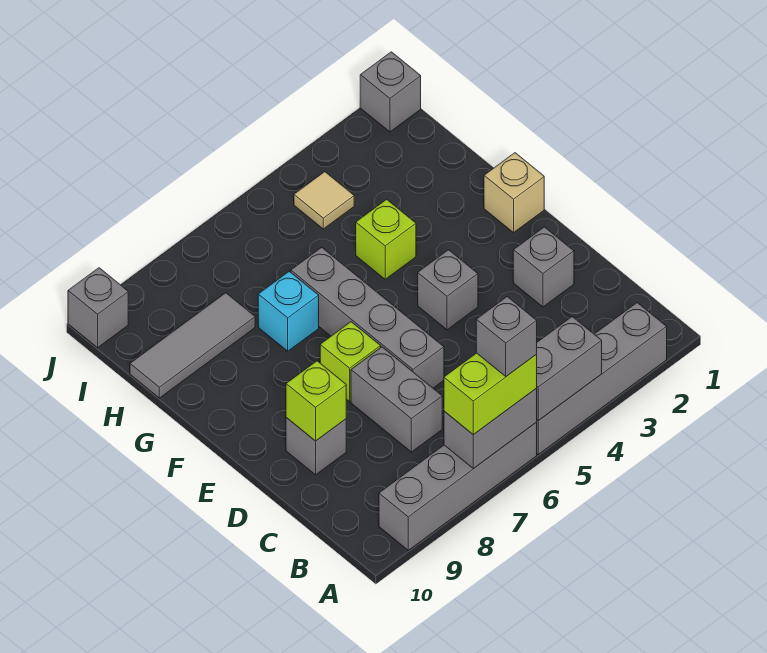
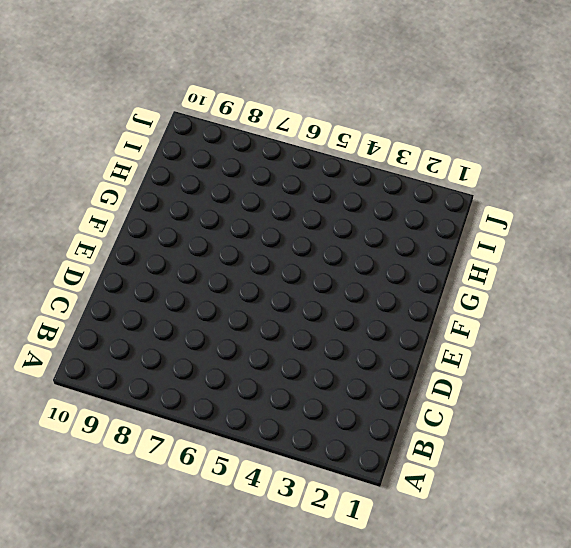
none -> grey 1x4 brick [537,303,667,454]
none -> grey 1x4 brick [379,422,537,550]
none -> grey 1x2 brick [351,347,442,452]

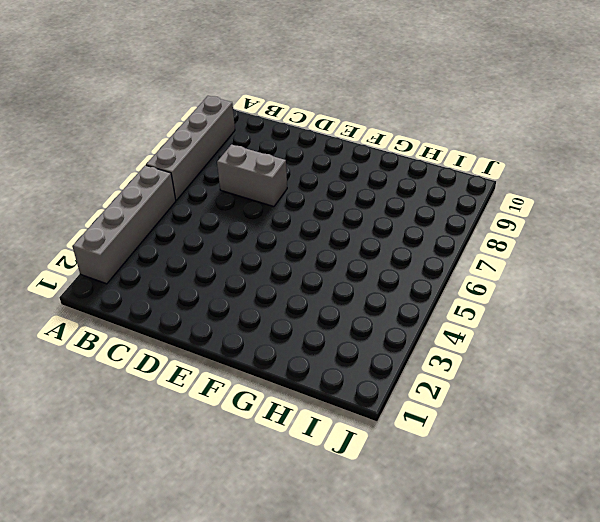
none -> grey 1x1 brick [513,227,574,307]
none -> grey 1x4 brick [291,247,444,388]
none -> grey 1x1 brick [286,418,346,475]

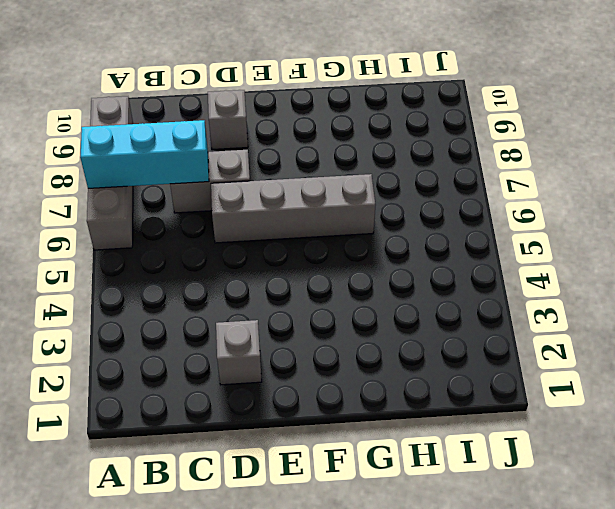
cyan 1x3 brick [80,120,209,188] -> grey 1x2 brick [444,388,537,469]
none -> grey 1x4 brick [537,303,667,454]
none -> grey 1x1 brick [418,250,478,330]
none -> lime 1x1 brick [320,322,381,402]

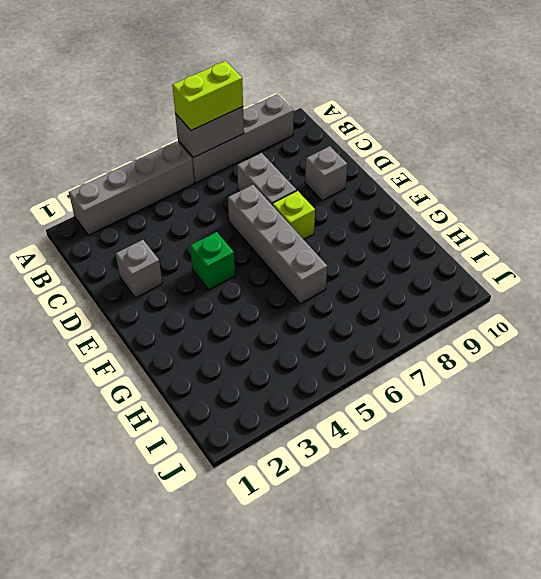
green 1x1 brick [190,232,235,290] -> grey 1x1 brick [418,250,478,330]
none -> tan 1x1 brick [484,153,544,233]
none -> lime 1x1 brick [356,199,416,279]
none -> cyan 1x1 brick [258,271,319,351]

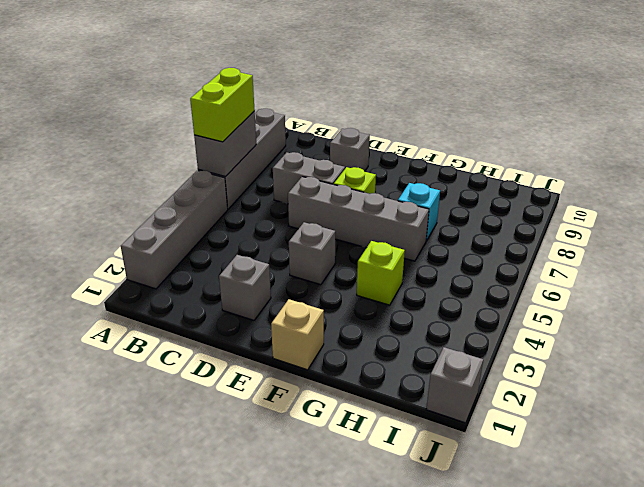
none -> grey 1x3 tile [130,293,255,398]
none -> tan 1x1 tile [294,172,354,229]
none -> grey 1x1 brick [68,268,128,348]

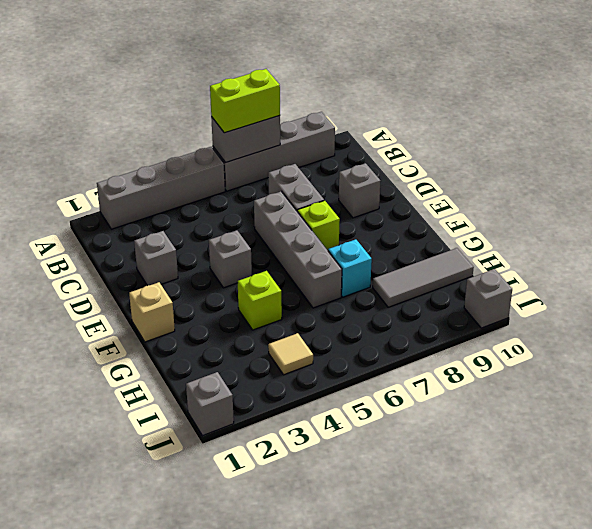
none -> grey 1x2 brick [537,317,602,421]
none -> lime 1x1 brick [286,361,346,441]
none -> grey 1x1 brick [476,297,537,376]

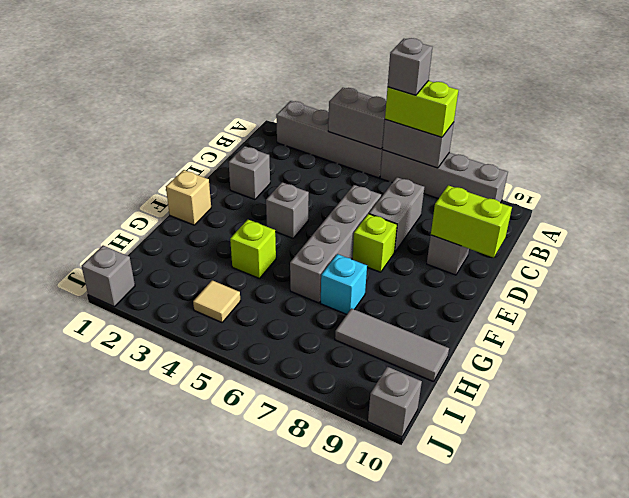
lime 1x2 brick [431,185,512,258] -> lime 1x1 brick [286,361,346,441]

